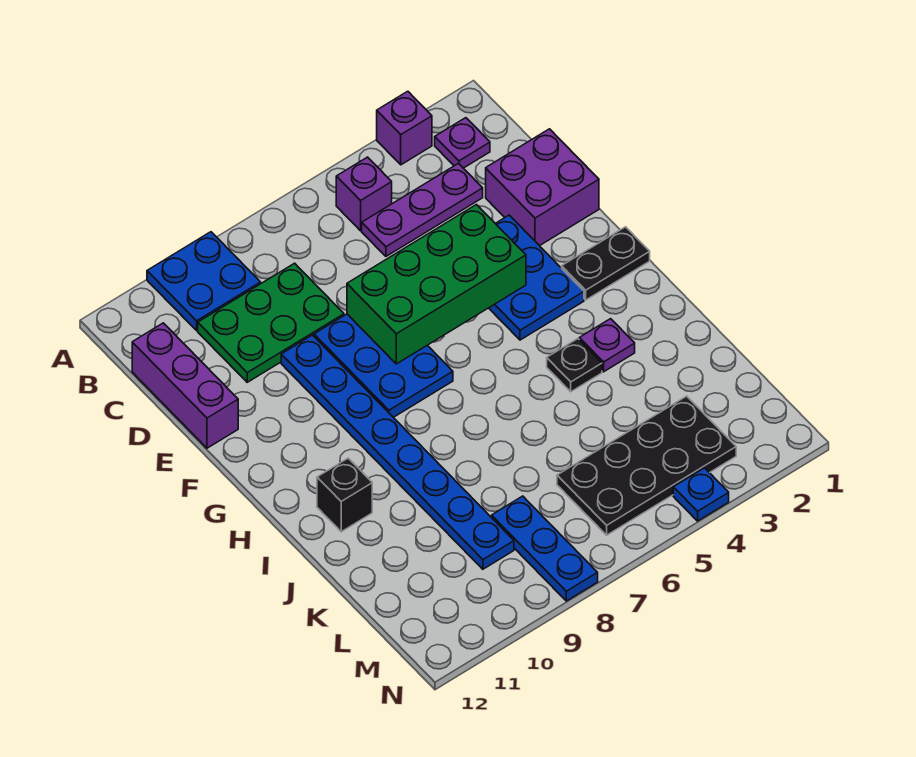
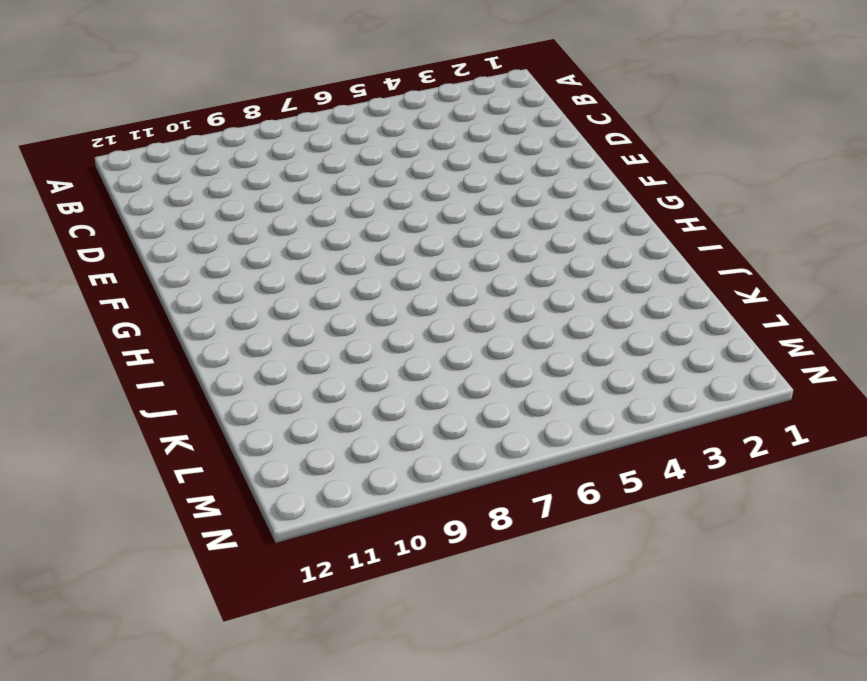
none -> purple 1x1 brick [377,91,432,165]
none -> blue 2x2 plate [147,232,261,330]
none -> purple 1x1 plate [435,118,490,168]

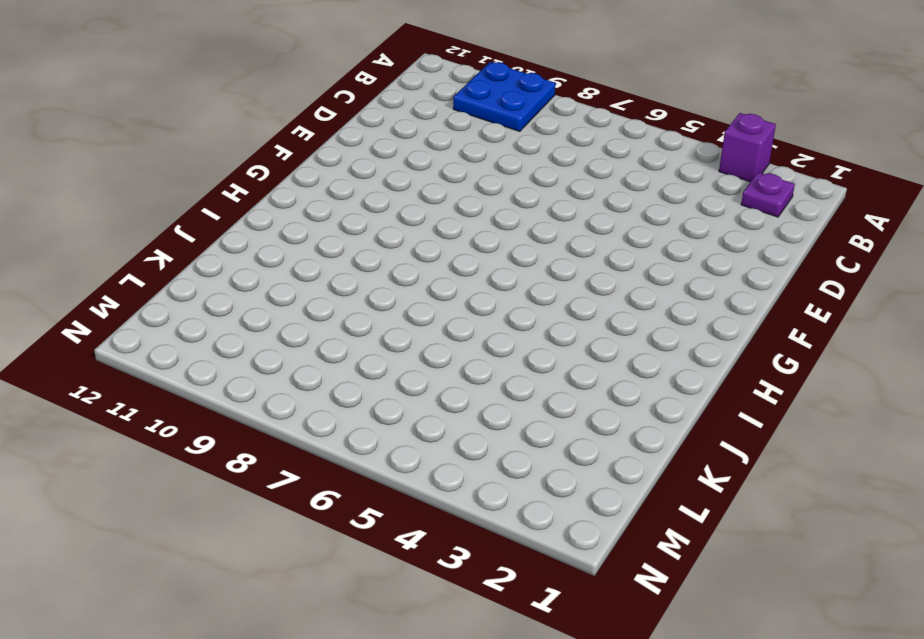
none -> purple 1x1 brick [336,157,392,231]
none -> purple 1x3 plate [362,164,483,256]
none -> green 2x3 plate [198,263,344,382]

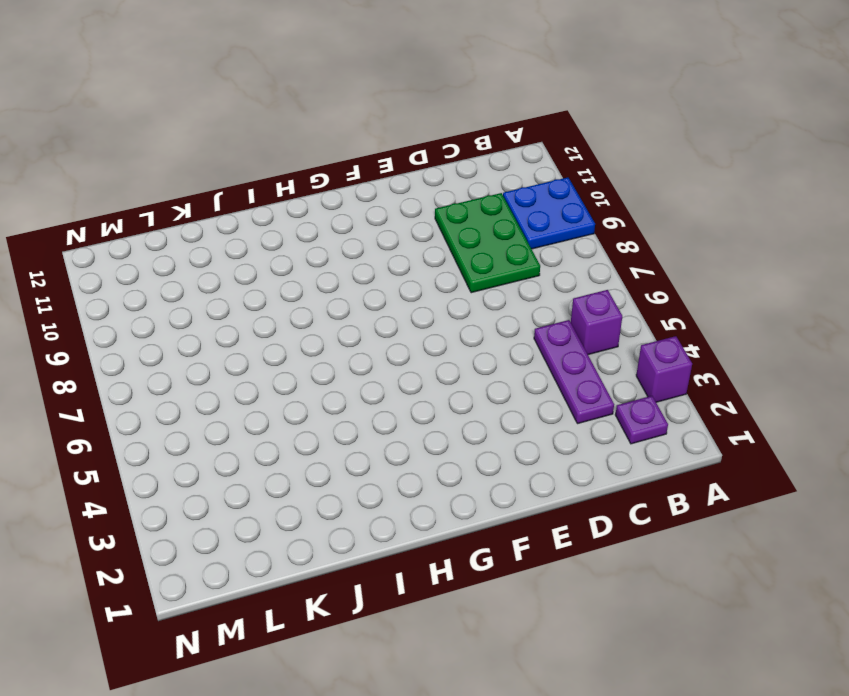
none -> purple 1x3 brick [132,323,238,448]
none -> purple 2x2 brick [486,129,599,246]
none -> blue 2x3 plate [489,215,584,340]

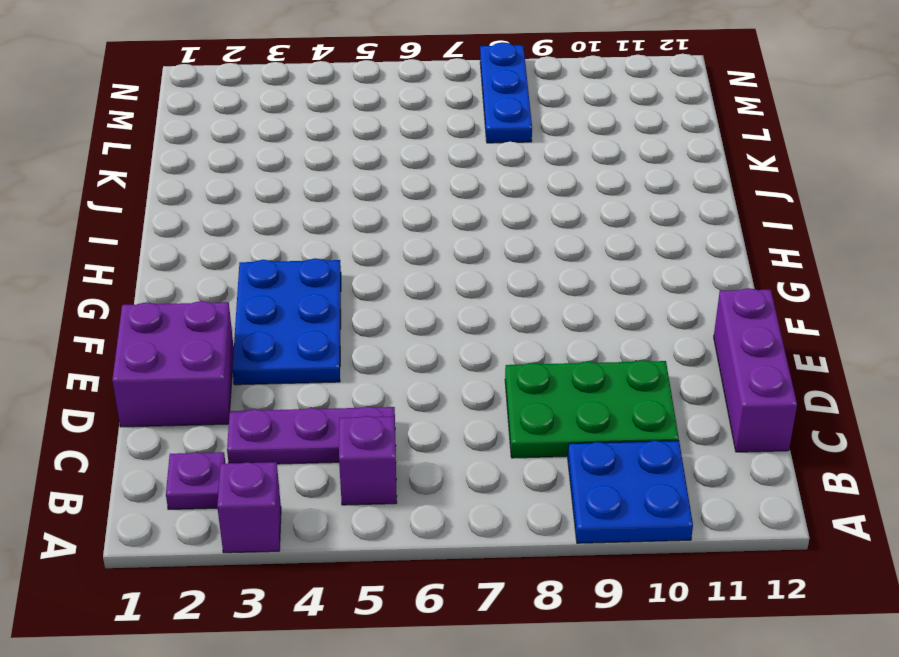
none -> blue 2x3 plate [314,314,453,417]
none -> blue 1x8 plate [281,335,514,569]
none -> black 1x2 plate [562,227,650,300]

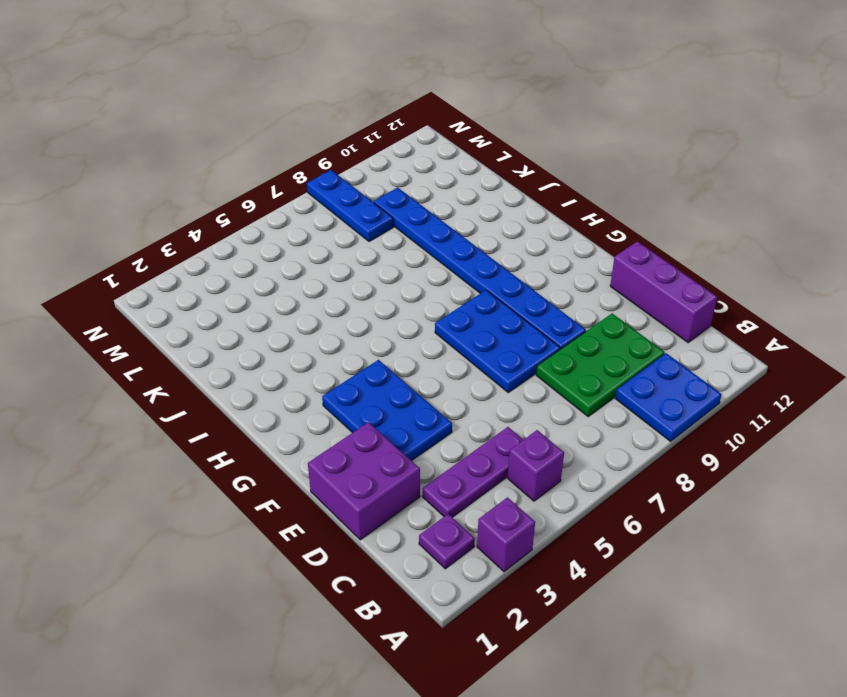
none -> black 1x2 plate [562,227,650,300]
none -> purple 1x1 plate [579,319,635,372]
none -> black 1x1 plate [547,339,602,392]

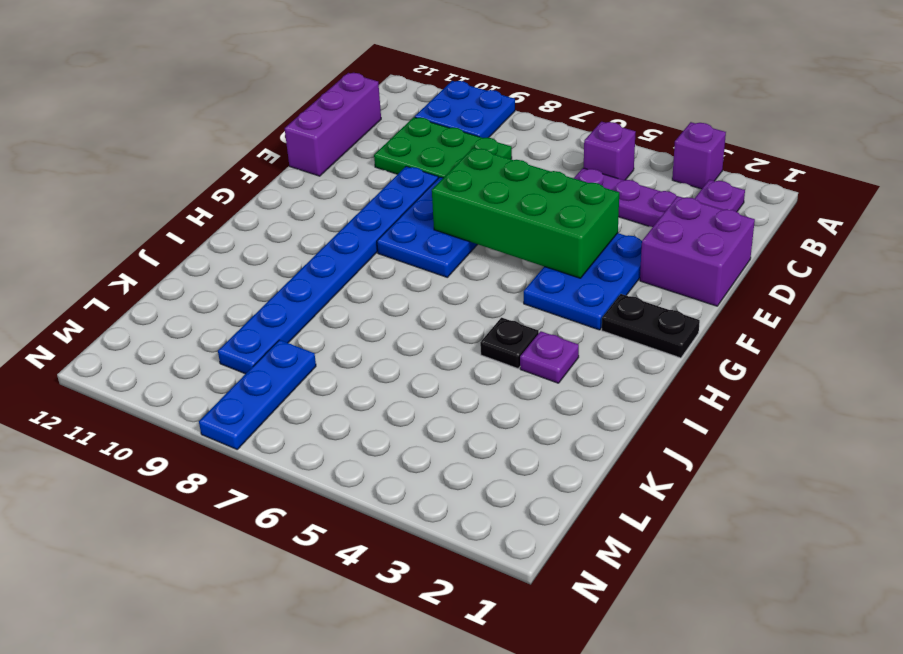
none -> black 1x1 brick [317,458,372,532]
none -> black 2x4 plate [557,396,736,535]
none -> blue 1x1 plate [673,468,729,521]

